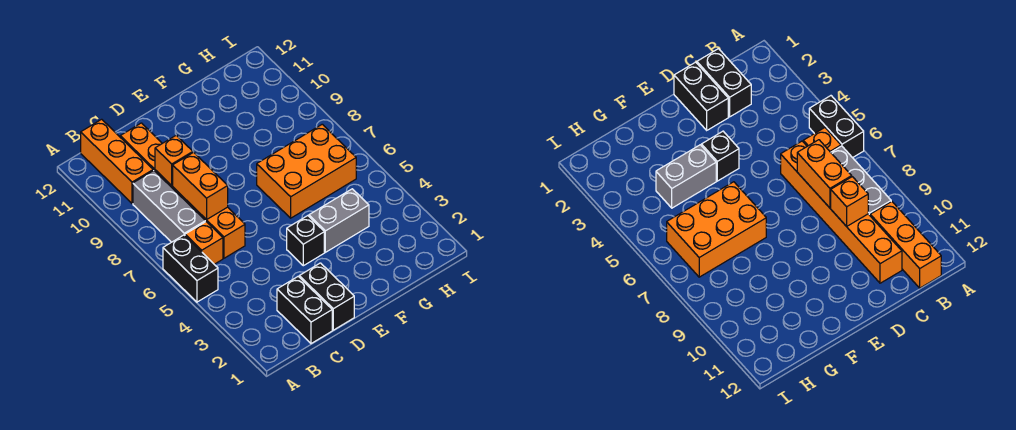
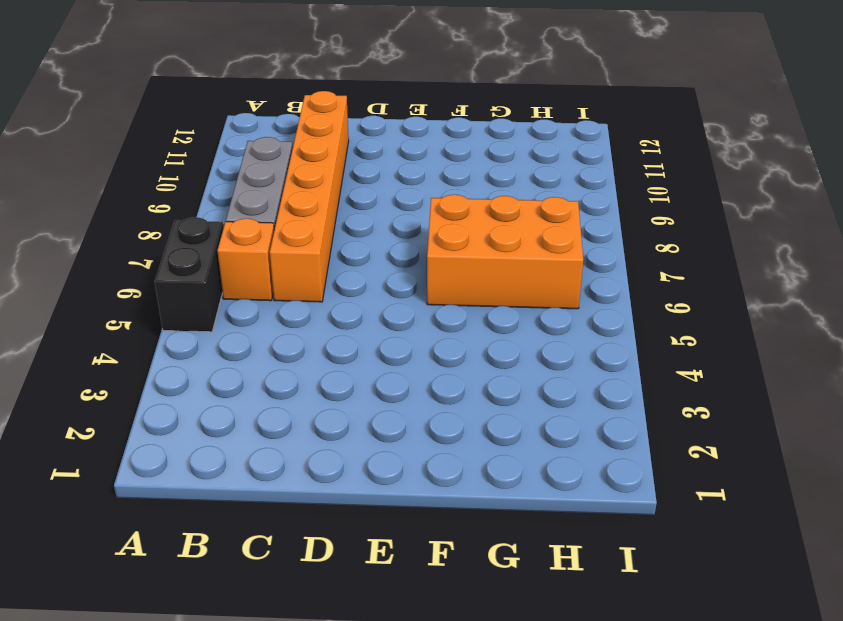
none -> orange 1x3 brick [81,119,153,203]
none -> black 1x2 brick [277,277,332,344]
none -> black 1x2 brick [299,263,354,330]

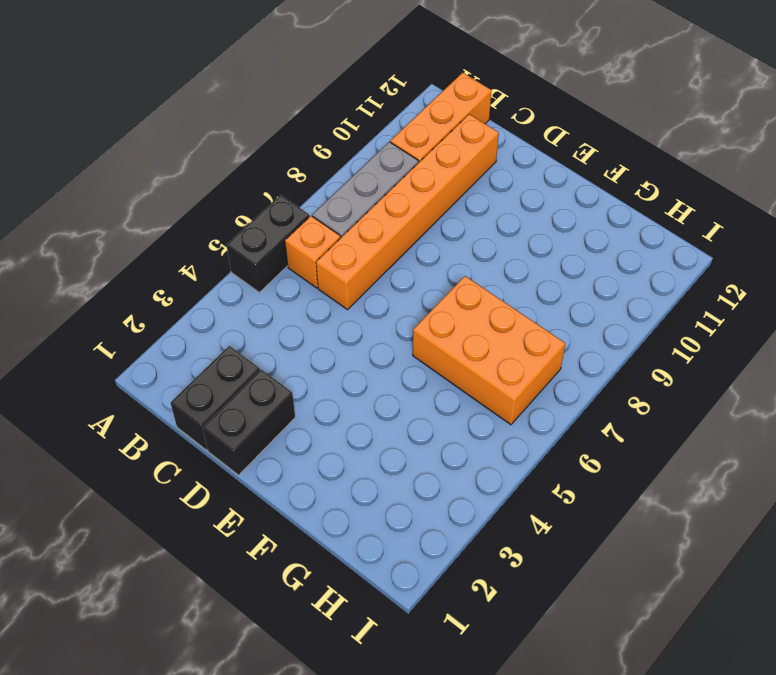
none -> black 1x1 brick [287,216,324,266]
none -> grey 1x2 brick [309,189,369,252]
none -> orange 1x2 brick [173,152,228,220]

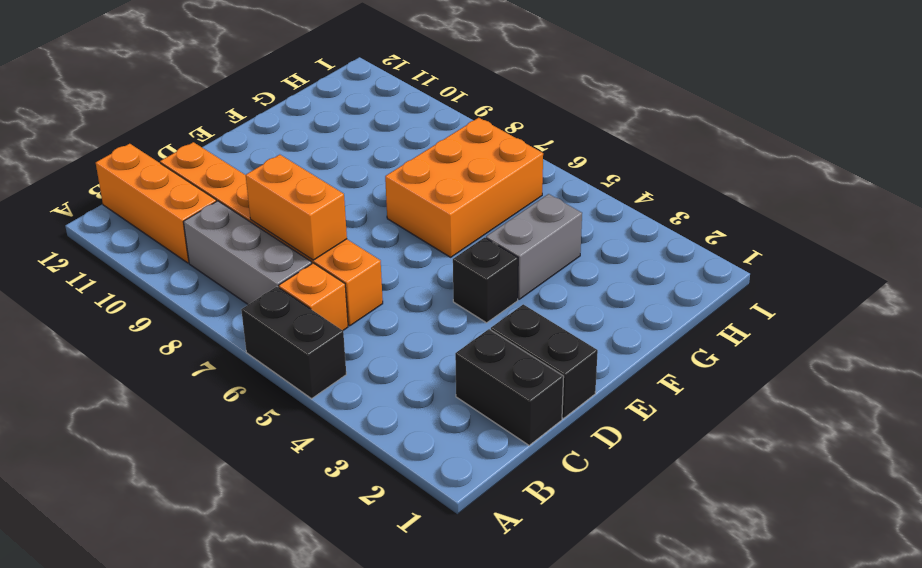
none -> orange 1x1 brick [155,135,193,185]

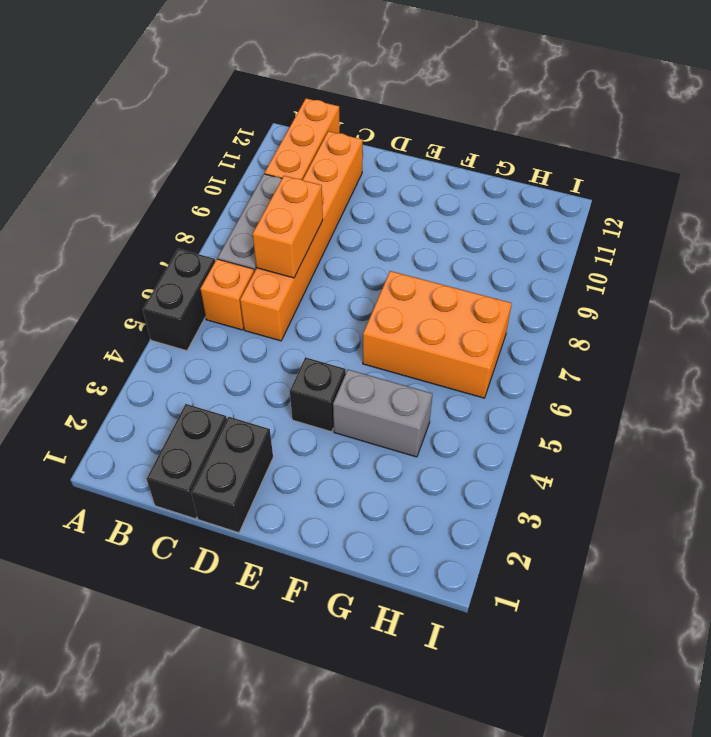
none -> orange 1x1 brick [155,135,193,185]

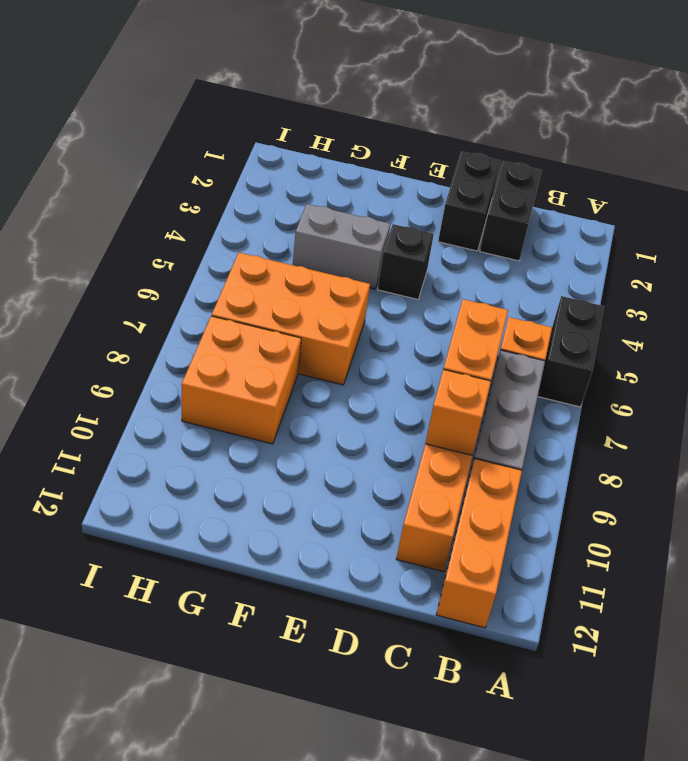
orange 2x2 brick [182,316,301,444] -> none

